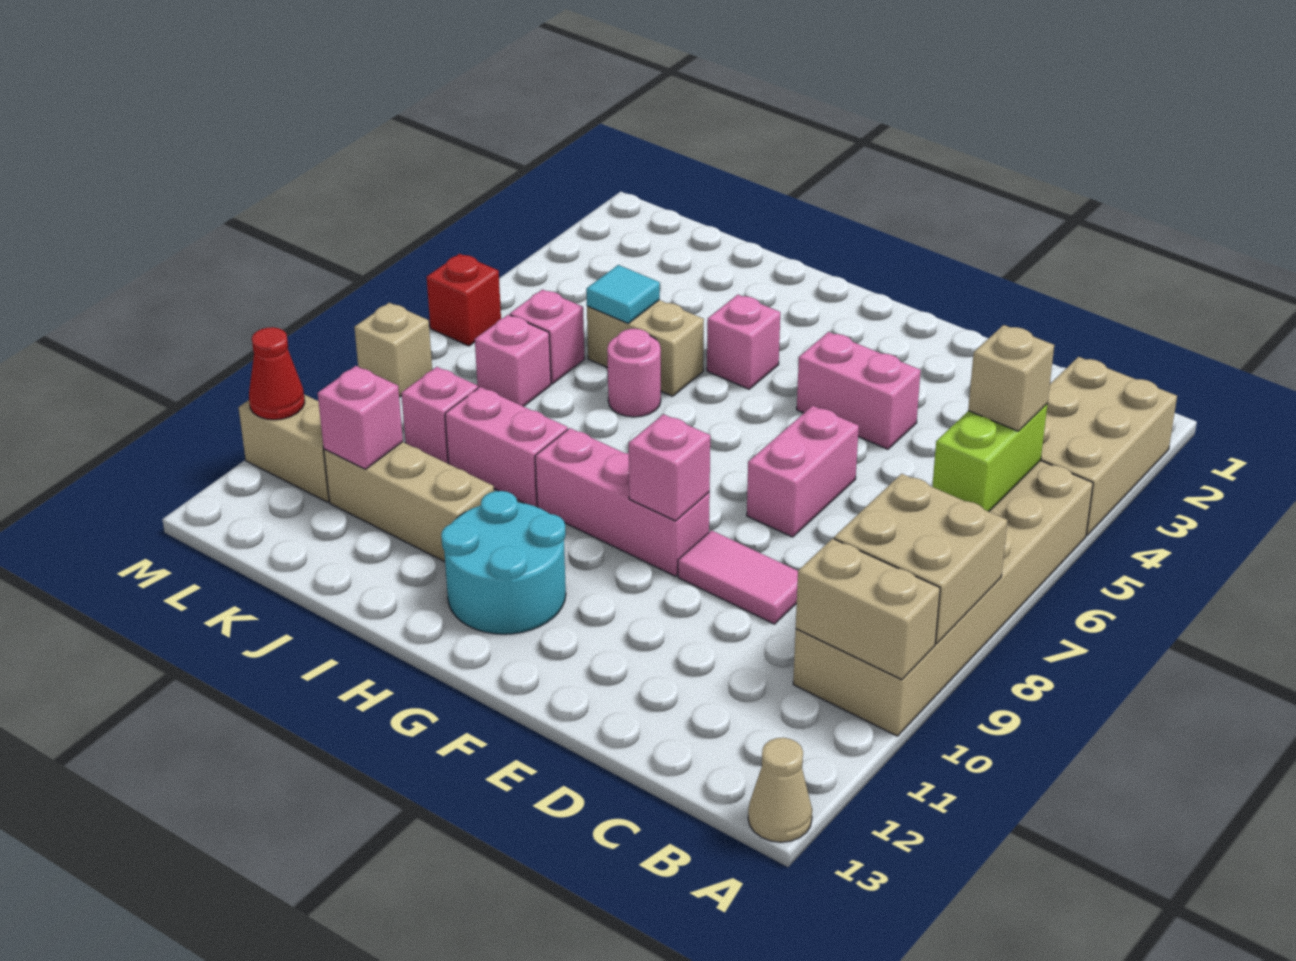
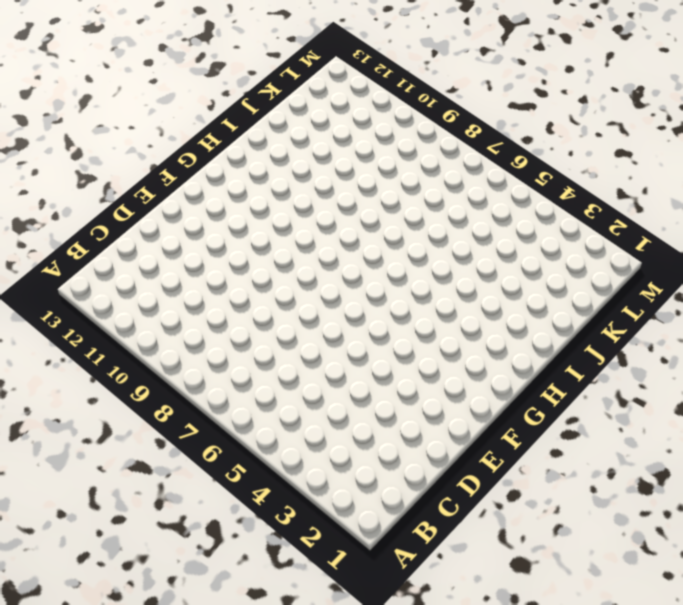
none -> tan 2x3 brick [1041,357,1177,535]
none -> tan 2x6 brick [793,460,1093,736]
none -> tan 1x1 cone [748,738,812,842]

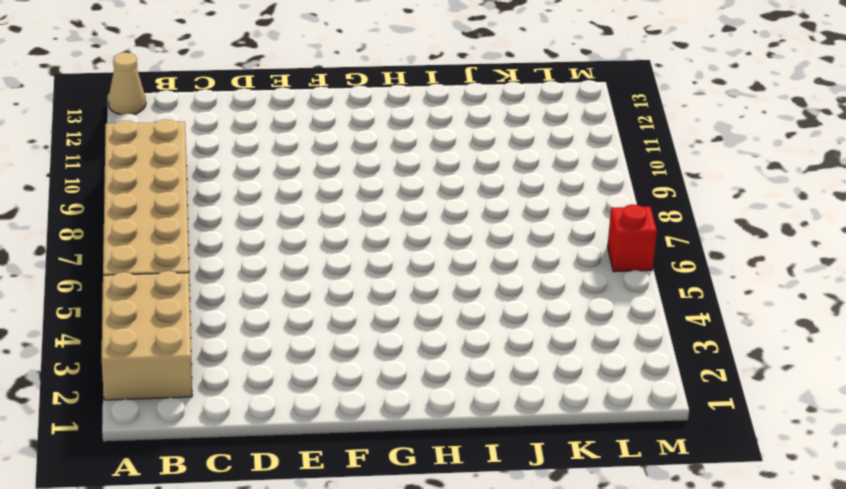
none -> pink 1x2 tile [678,530,798,624]
none -> pink 1x2 brick [797,332,921,449]
none -> pink 1x2 brick [747,406,859,537]

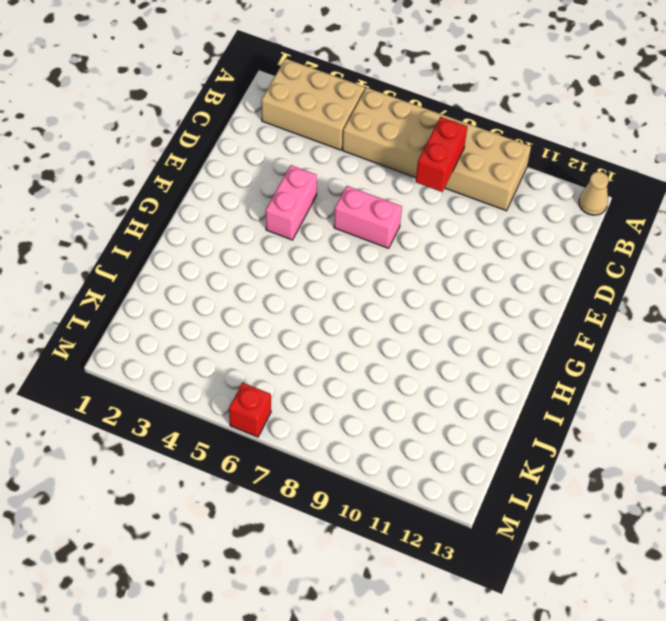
red 1x2 brick [416,117,467,192] -> tan 2x2 brick [834,474,1008,644]
none -> pink 1x2 tile [678,530,798,624]
none -> pink 1x3 brick [535,428,710,576]
none -> cyan 2x2 round brick [441,491,566,634]

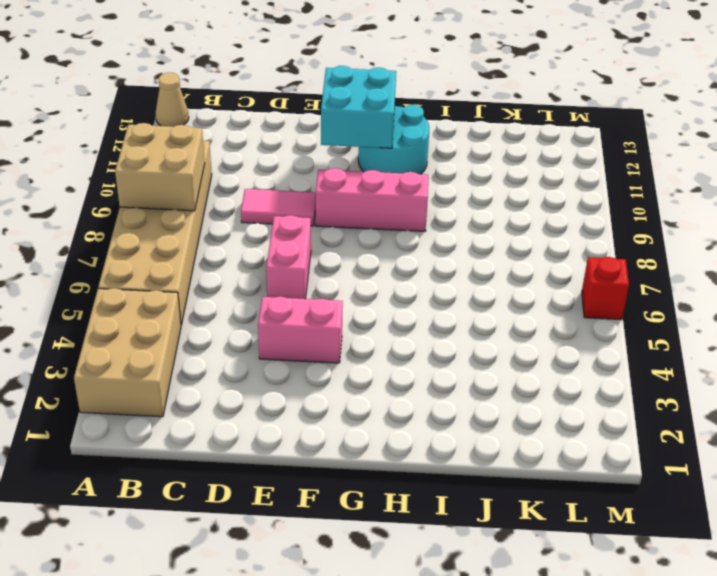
cyan 2x2 brick [321,66,396,148] -> none
none -> pink 1x1 brick [707,295,780,389]
none -> tan 1x2 brick [587,300,704,396]
none -> pink 1x1 round brick [607,329,661,417]

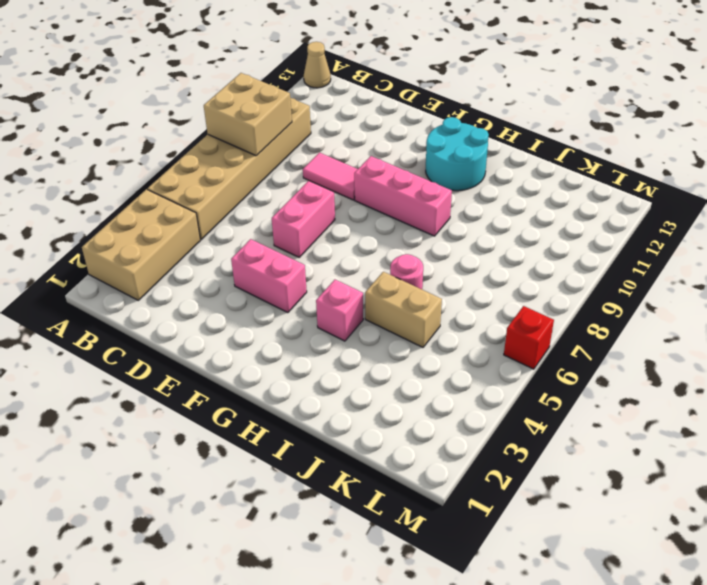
none -> pink 1x2 brick [445,387,568,507]
none -> tan 1x3 brick [324,442,494,562]
none -> pink 1x1 brick [510,289,585,384]

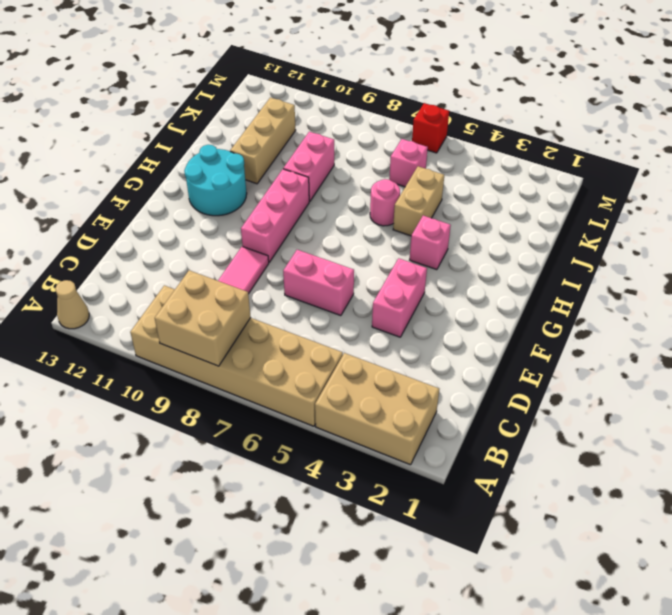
none -> pink 1x1 brick [475,315,551,406]
none -> pink 1x1 brick [401,367,478,464]
none -> tan 1x2 brick [239,395,329,502]

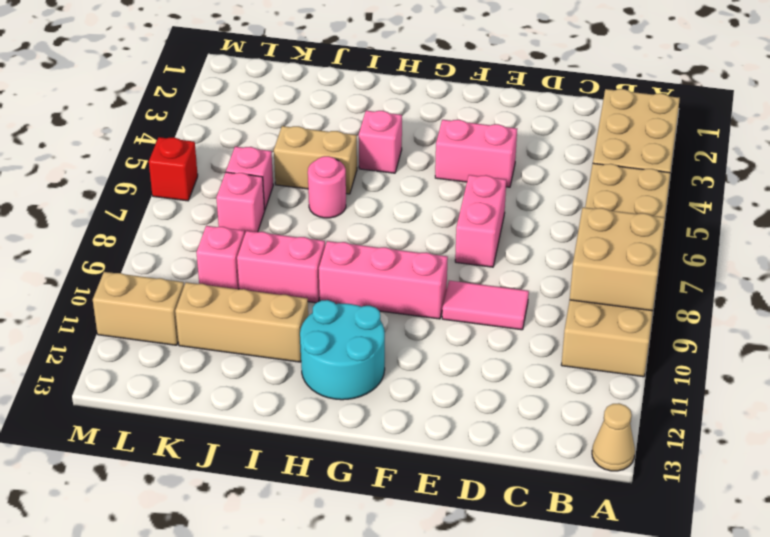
none -> tan 1x1 brick [354,303,432,397]
none -> tan 1x2 brick [796,539,940,680]
none -> lime 1x2 brick [932,404,1047,511]

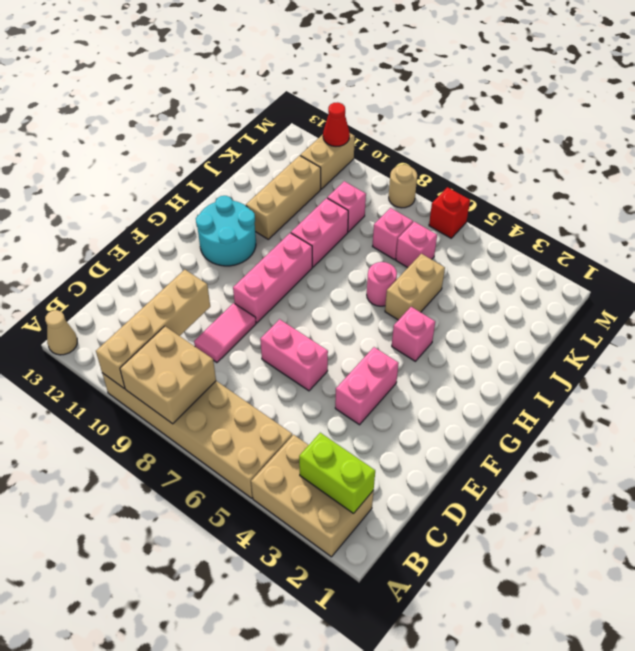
tan 1x4 brick [96,270,210,389] -> tan 1x2 brick [796,539,940,680]
lime 1x2 brick [299,433,375,513] -> lime 1x2 brick moved to [932,404,1047,511]
tan 1x1 round brick [389,165,417,208] -> tan 1x1 brick [354,303,432,397]
none -> pink 1x1 brick [629,414,710,521]
none -> cyan 1x1 tile [586,265,660,323]
none -> pink 1x1 brick [318,366,403,469]

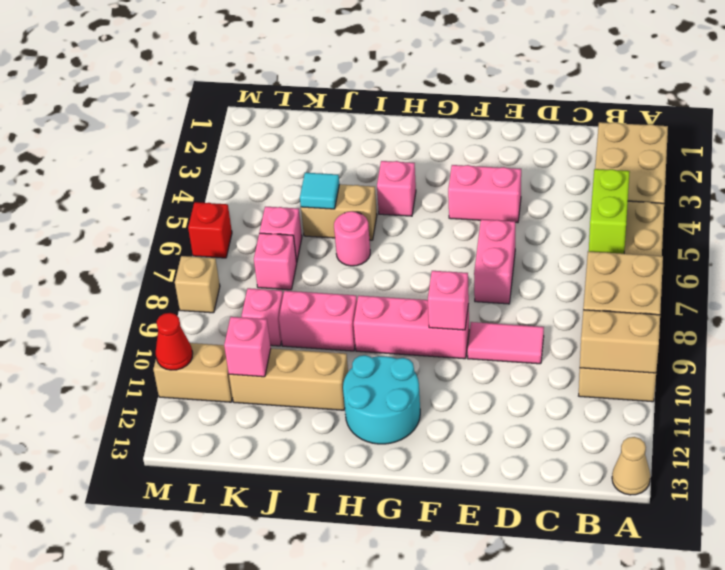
none -> tan 1x1 brick [968,325,1054,431]

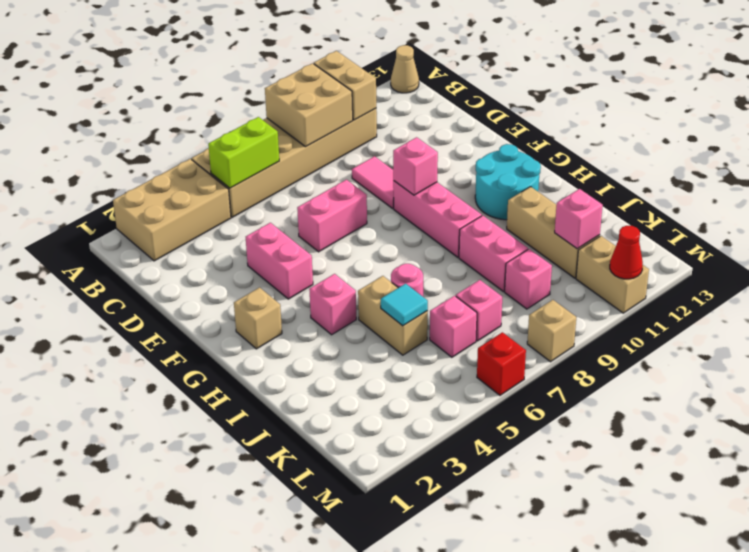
tan 1x1 brick [234,287,282,349] -> tan 1x1 brick moved to [968,325,1054,431]

